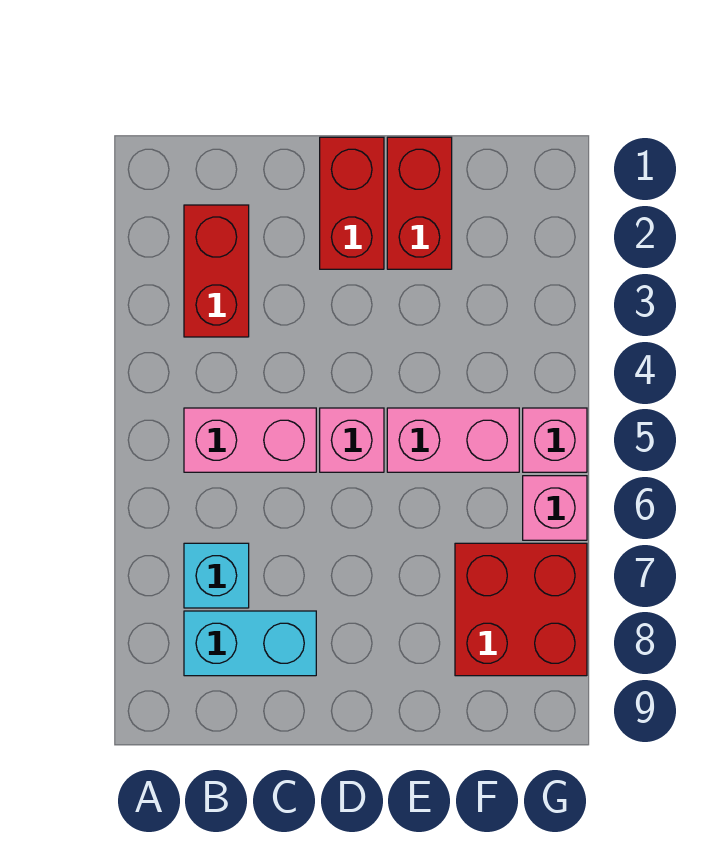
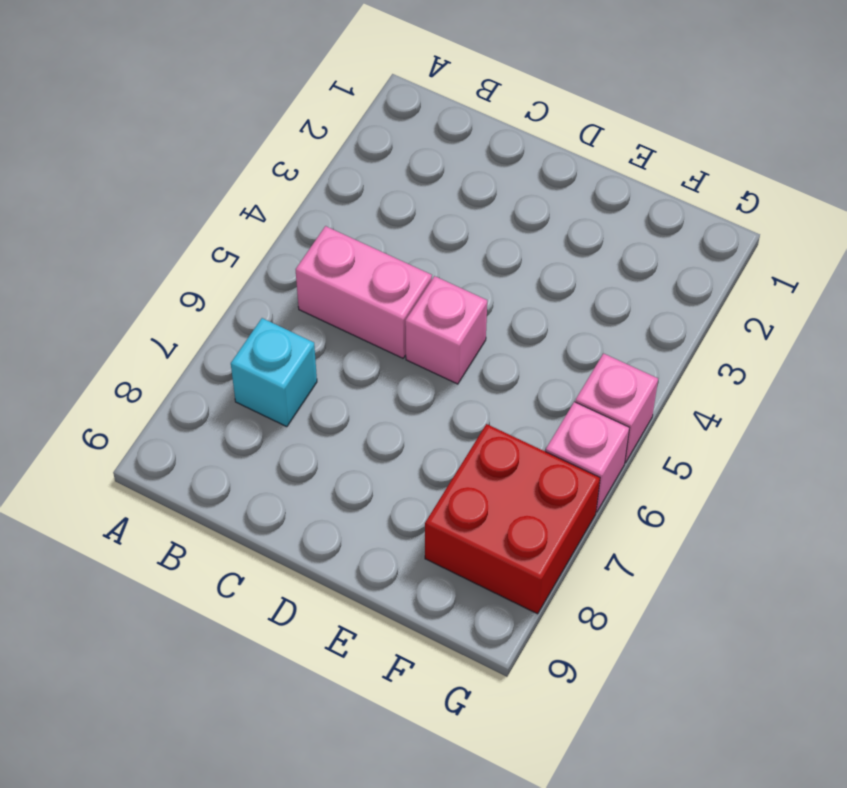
none -> red 1x2 brick [184,205,249,337]
none -> cyan 1x2 brick [184,611,316,676]

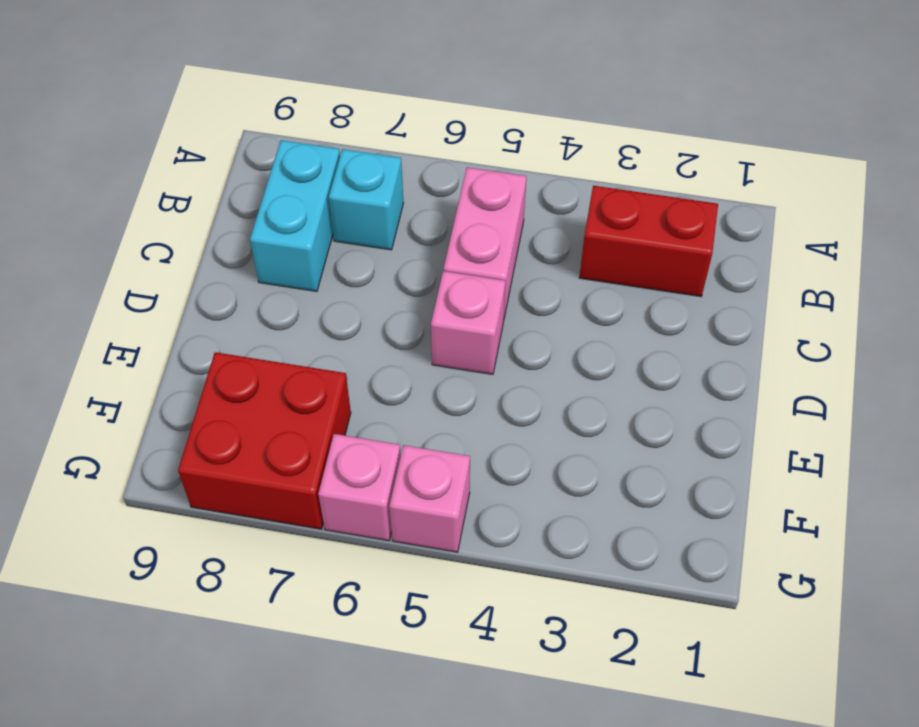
none -> red 1x2 brick [320,137,384,269]
none -> red 1x2 brick [387,137,452,269]

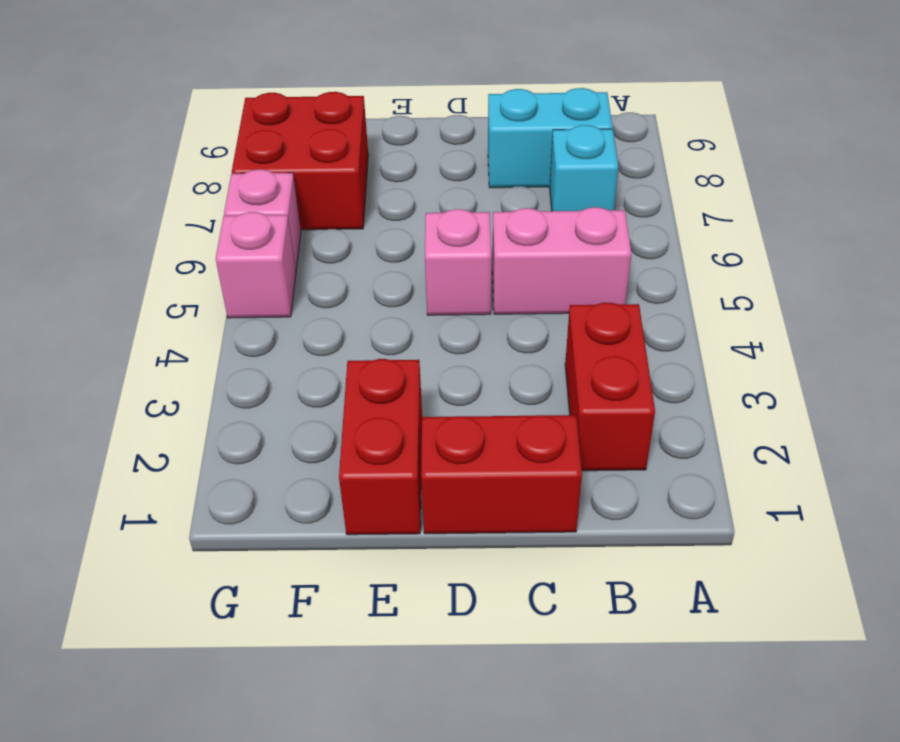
red 1x2 brick [421,415,582,534] -> red 1x2 brick turned to [320,137,384,269]
none -> pink 1x2 brick [387,408,519,472]

